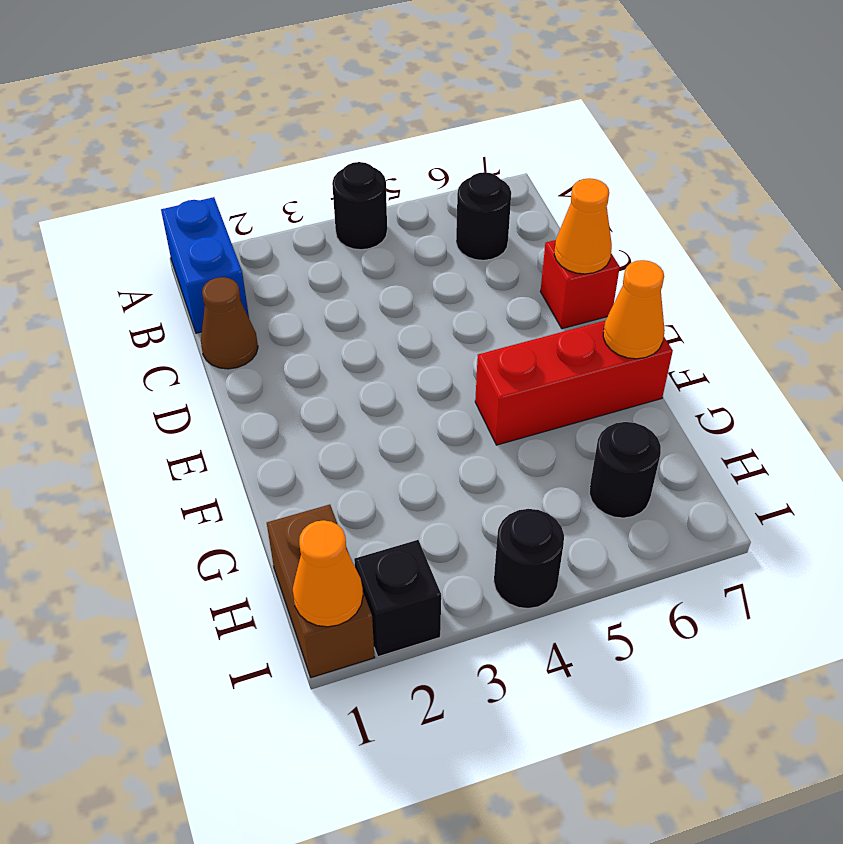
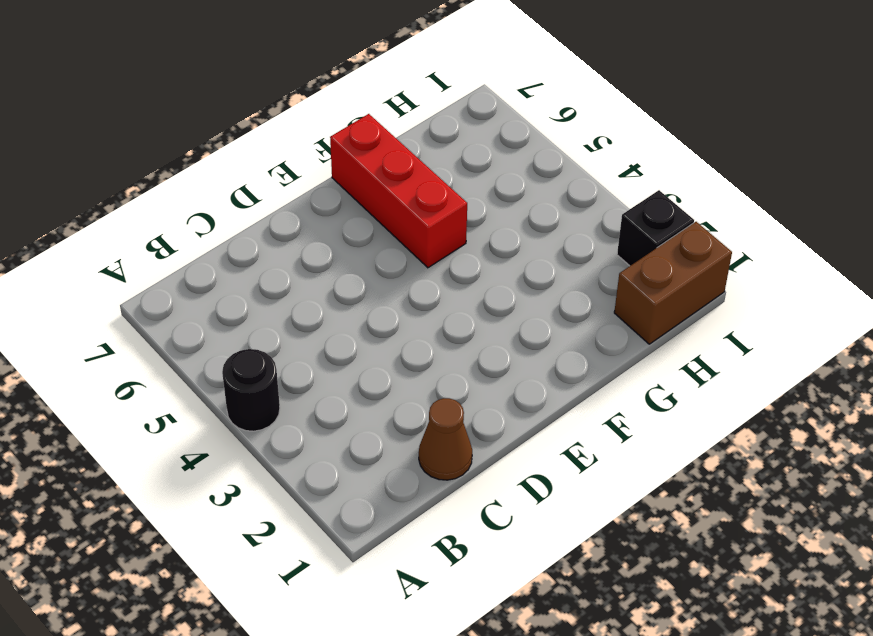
none -> blue 1x2 brick [161,197,249,333]
none -> black 1x1 round brick [456,172,511,260]
none -> red 1x1 brick [541,240,620,329]

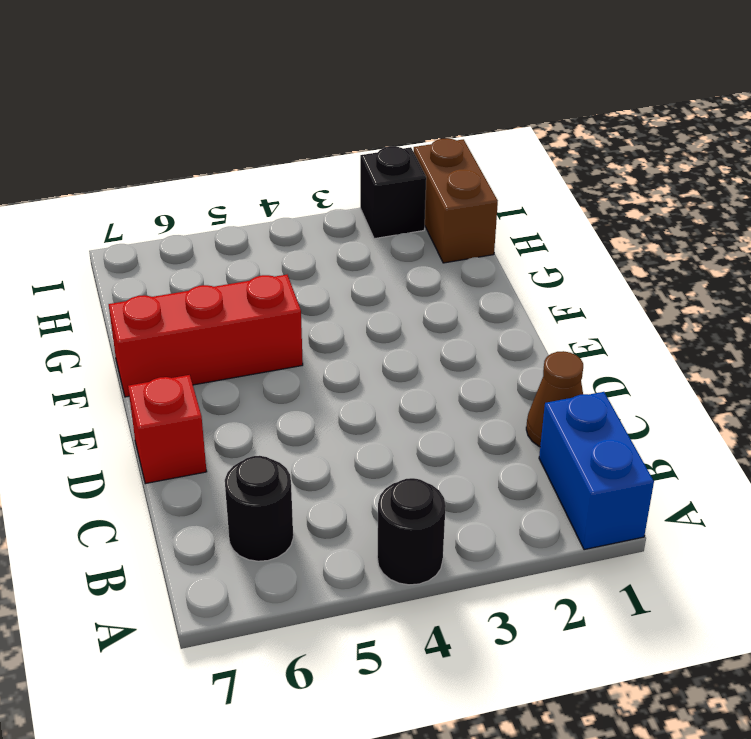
none -> black 1x1 round brick [589,422,661,518]
none -> black 1x1 round brick [494,509,564,608]
none -> orange 1x1 cone [554,178,612,274]

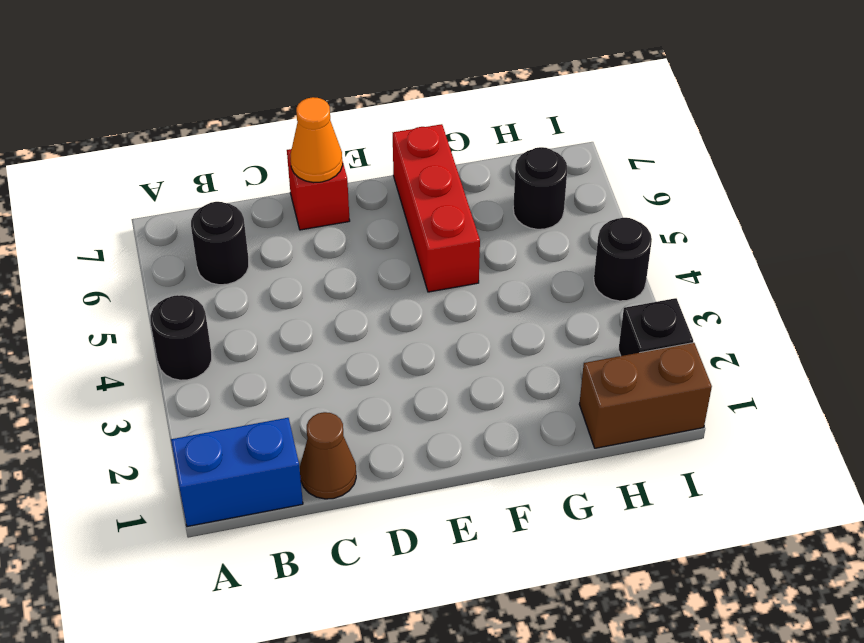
none -> orange 1x1 cone [603,260,664,359]
none -> orange 1x1 cone [293,520,363,627]

